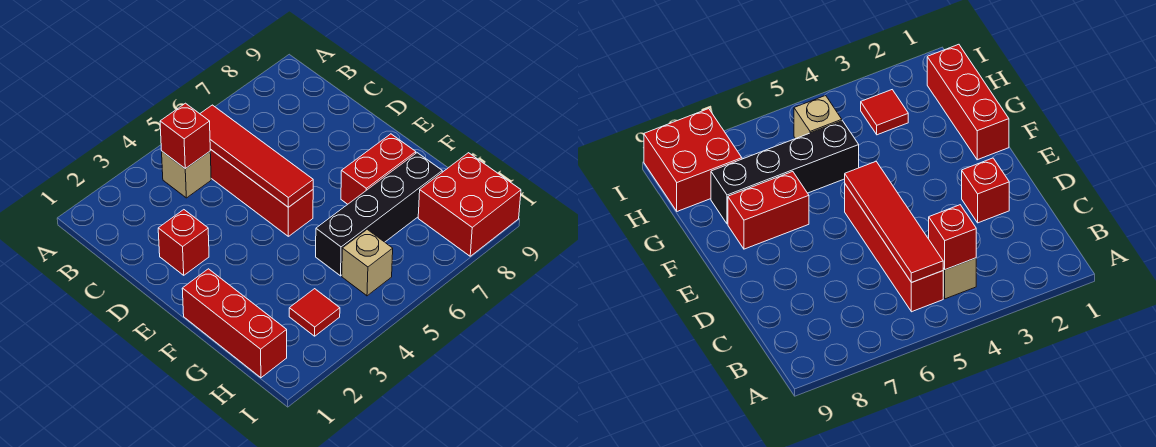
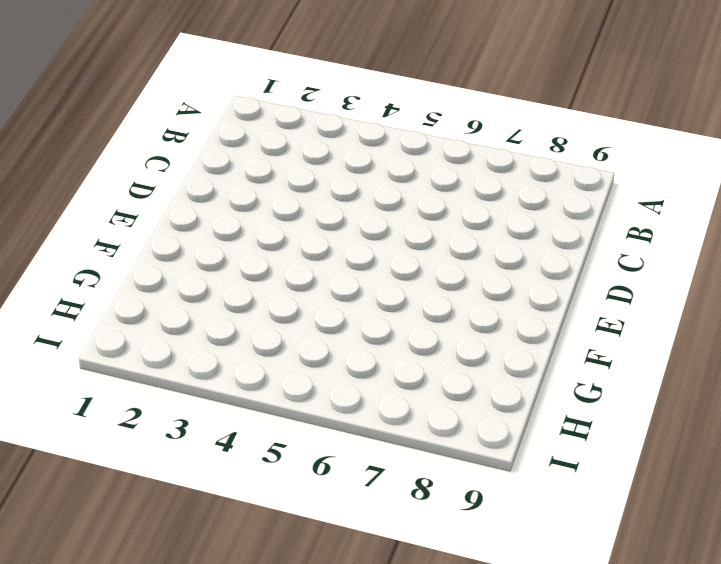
none -> tan 1x1 brick [162,152,211,198]
none -> red 1x4 brick [210,149,313,236]

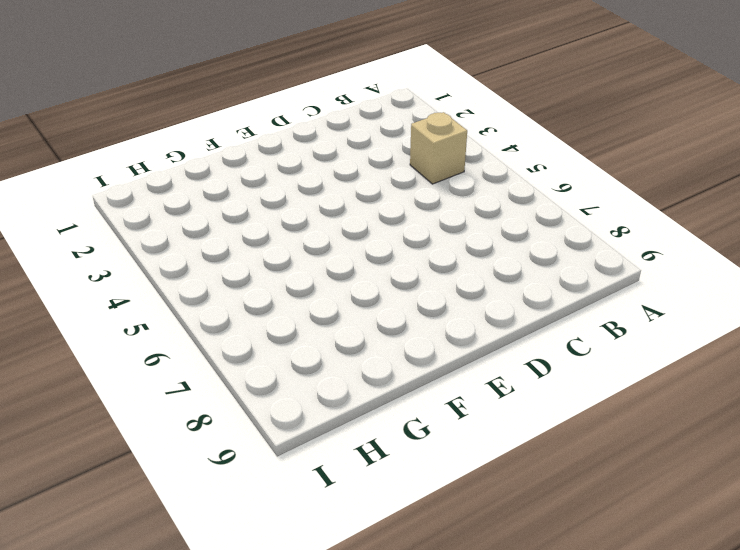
none -> red 1x4 brick [210,149,313,236]
none -> red 1x1 brick [158,210,209,275]

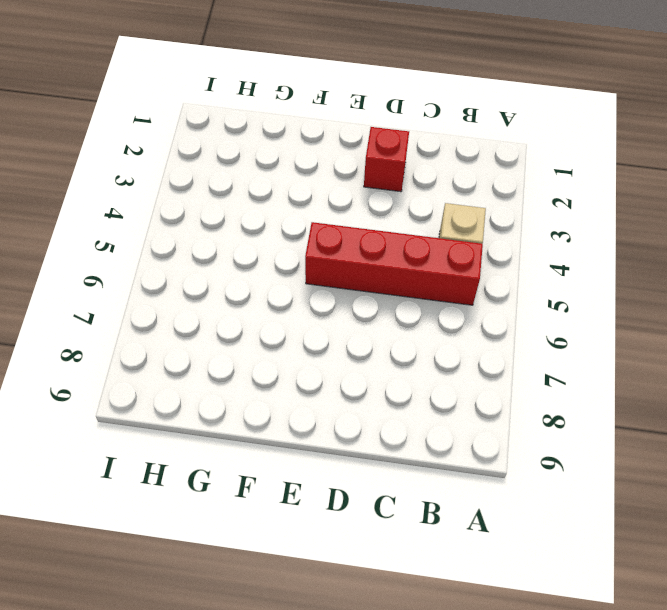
none -> red 1x3 brick [182,269,287,378]
none -> red 1x2 brick [341,134,416,204]

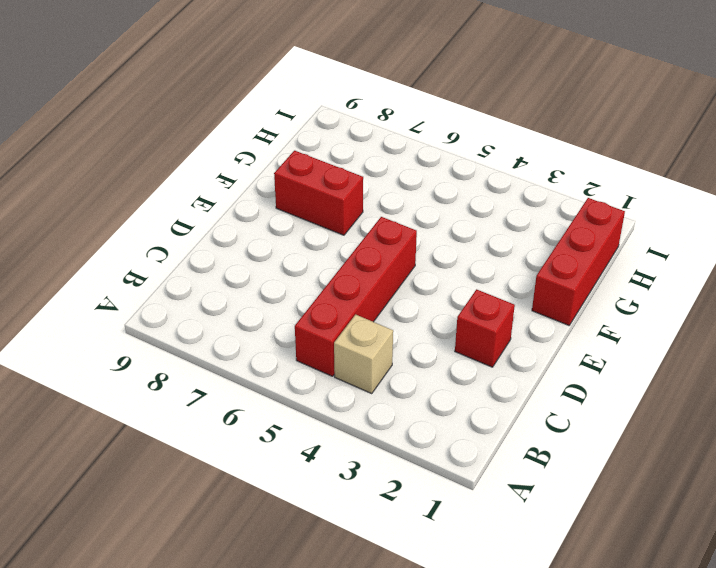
none -> black 1x4 brick [316,153,442,276]
none -> red 1x1 tile [289,289,340,336]

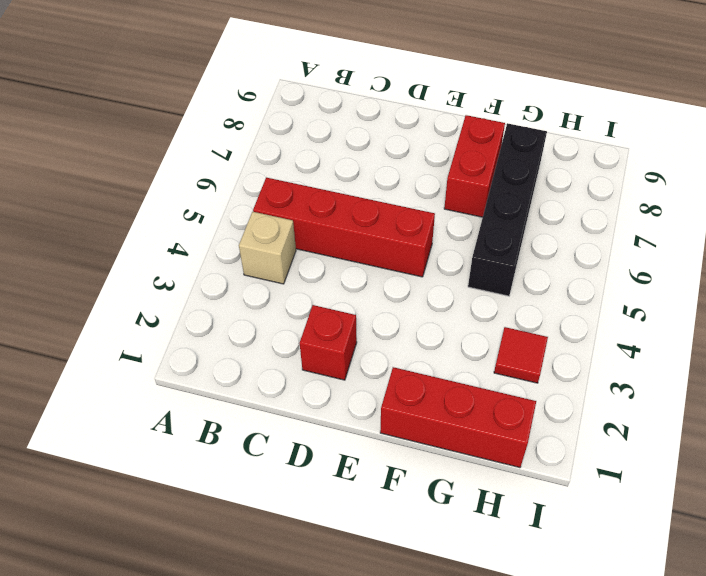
none -> tan 1x1 brick [342,229,393,296]
none -> red 2x2 brick [418,153,521,256]

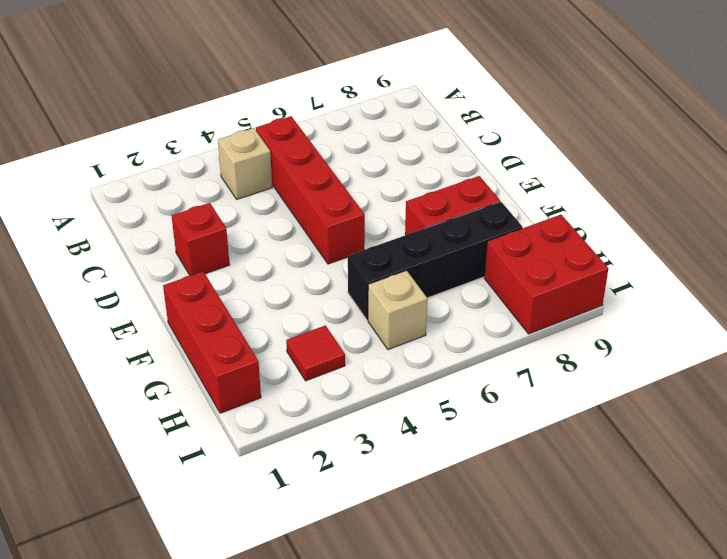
none -> red 1x1 brick [160,103,210,169]
none -> red 1x4 tile [200,105,313,207]

